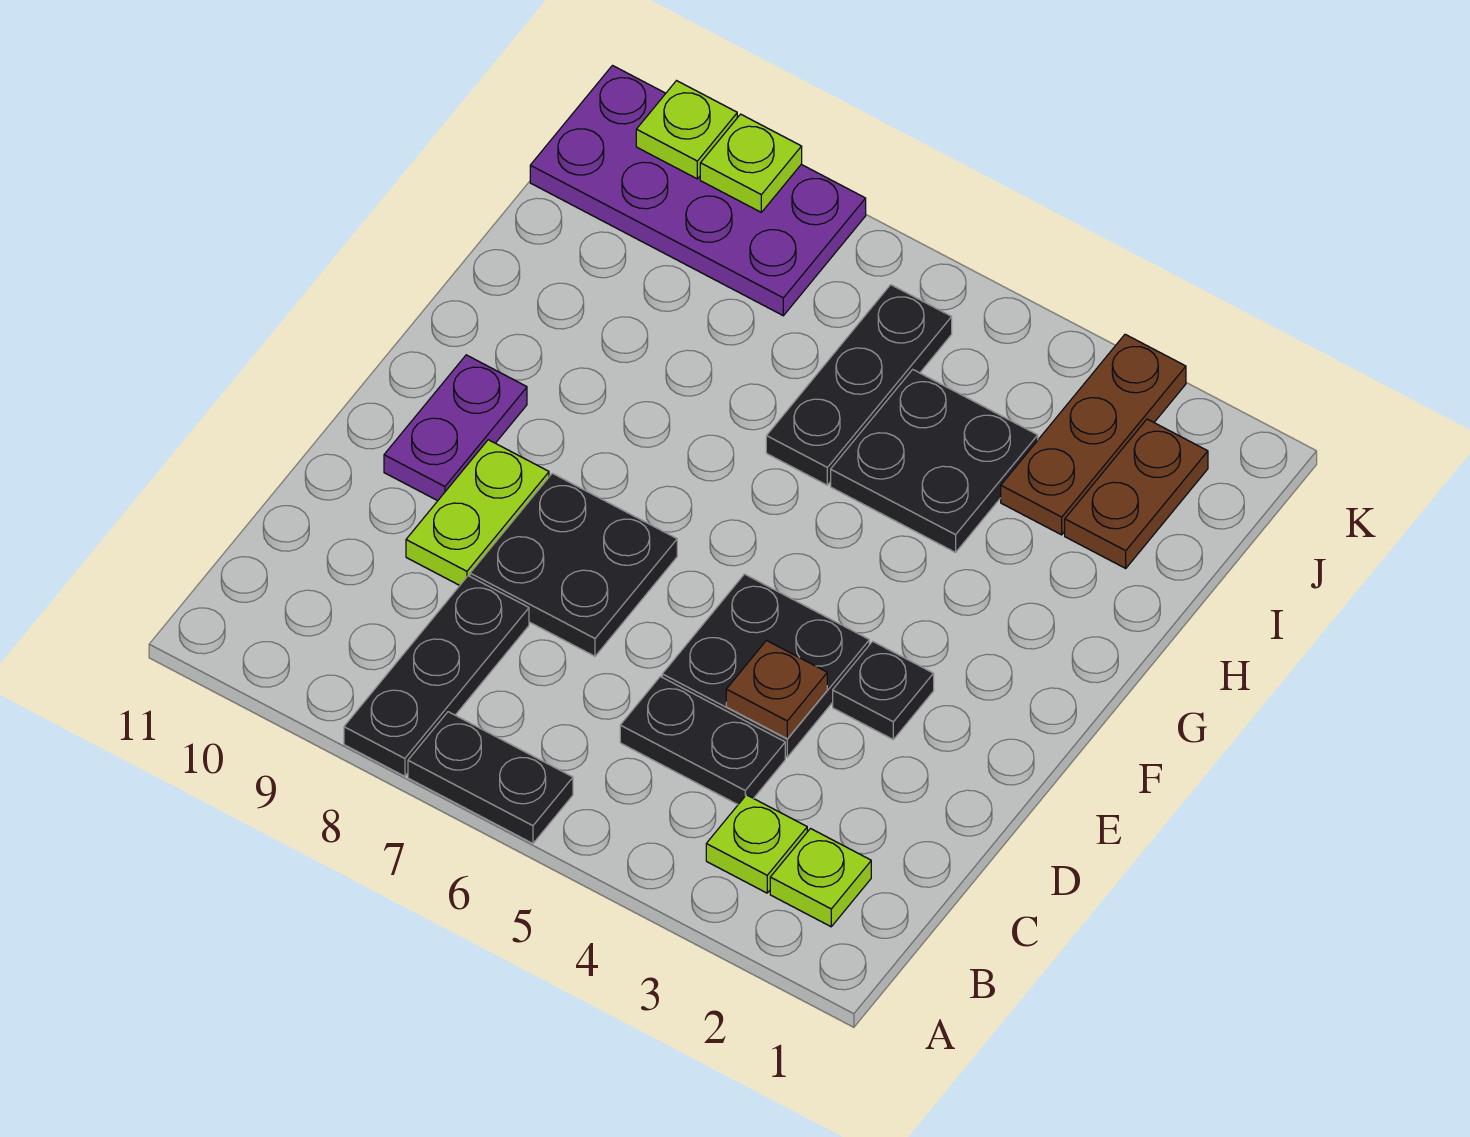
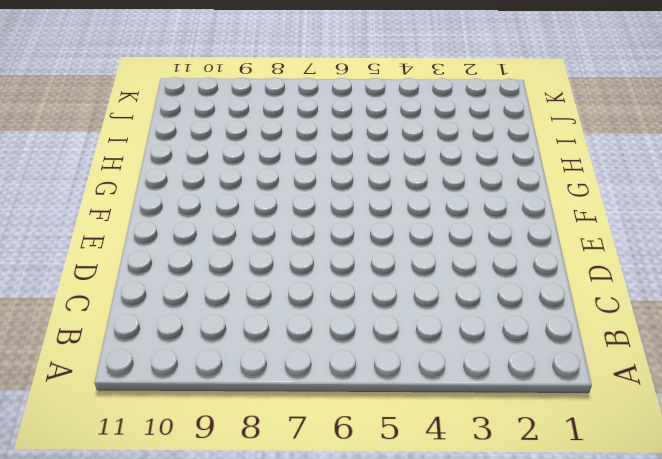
none -> black 1x2 plate [408,712,573,843]
none -> black 1x3 plate [344,576,529,776]
none -> lime 1x1 plate [770,829,871,927]

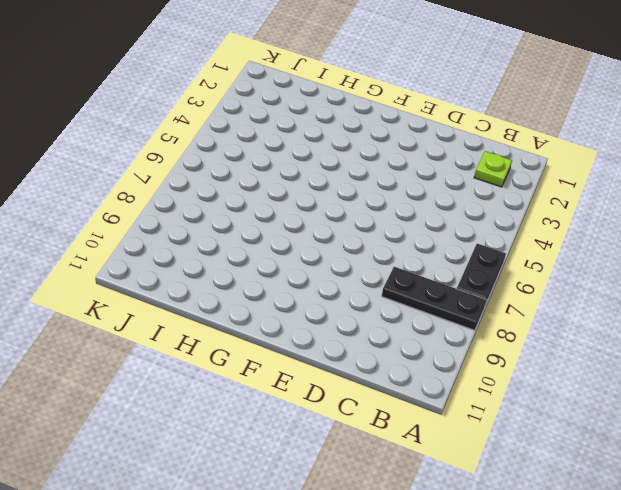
none -> lime 1x1 plate [706,795,807,893]
none -> black 1x2 plate [620,677,785,804]
none -> black 2x2 plate [662,574,869,757]

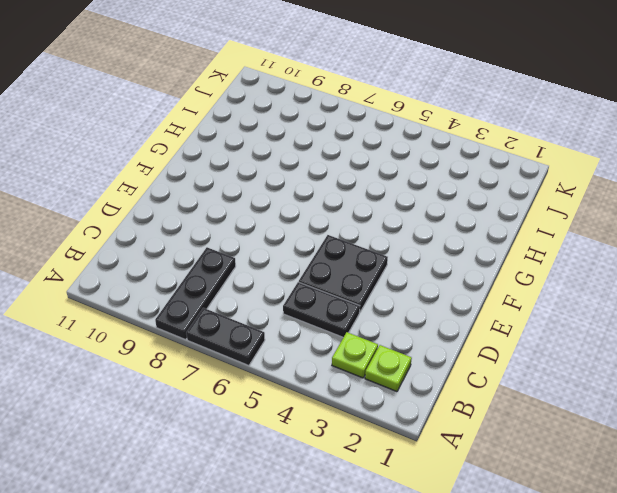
none -> black 2x2 plate [470,473,677,656]
none -> lime 1x2 plate [406,440,549,585]
none -> black 1x1 plate [833,641,934,739]

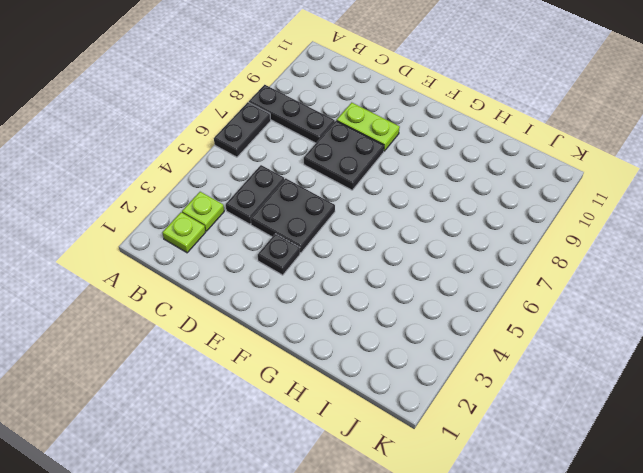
none -> purple 1x2 plate [384,355,527,501]
none -> black 2x2 plate [831,370,1038,552]
none -> black 1x3 plate [766,285,952,485]

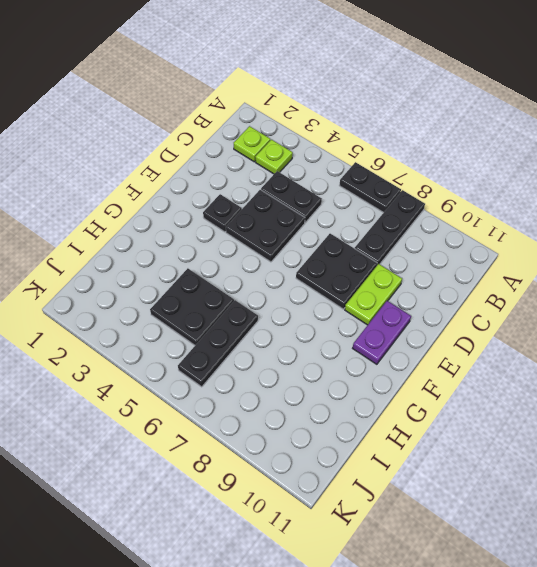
none -> brown 1x2 plate [1065,419,1208,568]
none -> brown 1x3 plate [1001,334,1186,535]
none -> purple 2x4 plate [530,66,866,316]

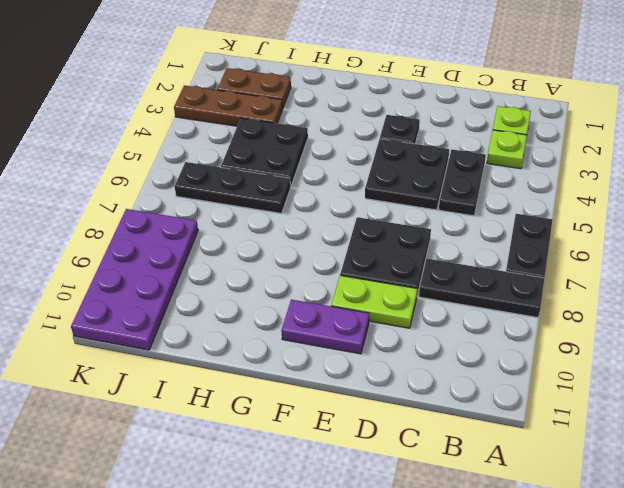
none -> brown 1x1 plate [726,641,827,739]
none -> lime 1x1 plate [700,114,802,212]
none -> lime 1x1 plate [636,81,737,179]

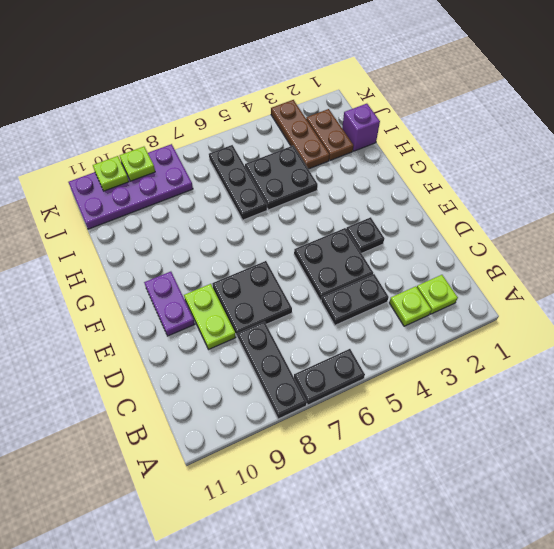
purple 1x1 brick [342,104,380,151] -> none
none -> brown 1x1 plate [726,641,827,739]

